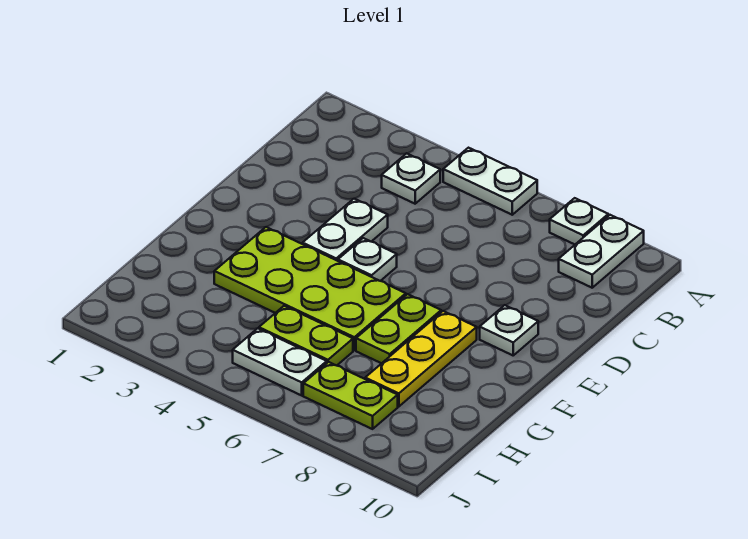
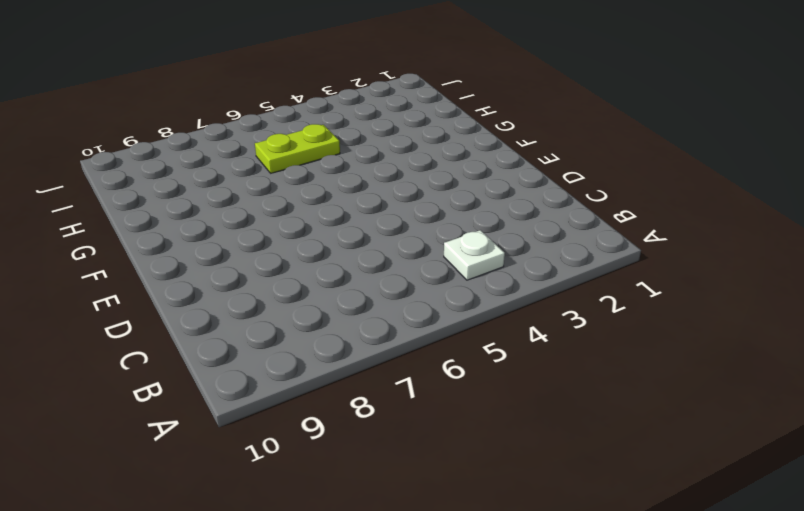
none -> white 1x2 plate [443,148,537,215]
none -> white 1x1 plate [550,198,608,244]
none -> white 1x2 plate [559,215,644,288]

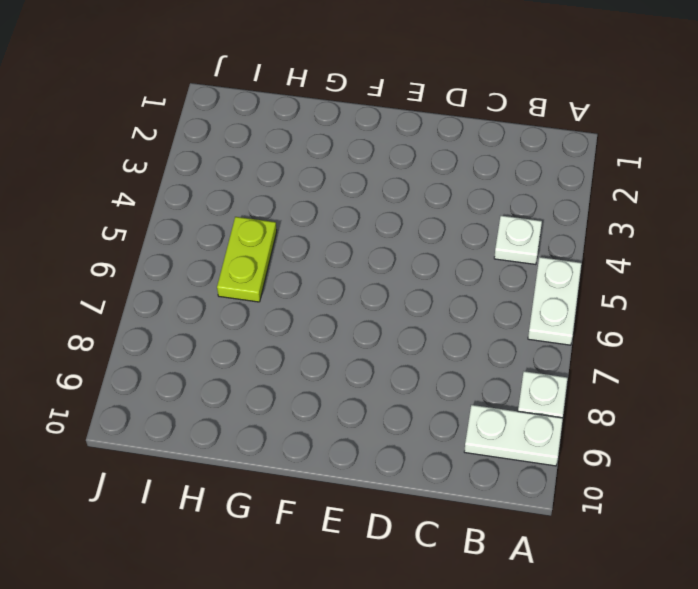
none -> white 1x2 plate [303,199,388,261]
none -> white 1x1 plate [338,238,397,281]
none -> white 1x1 plate [480,305,538,355]

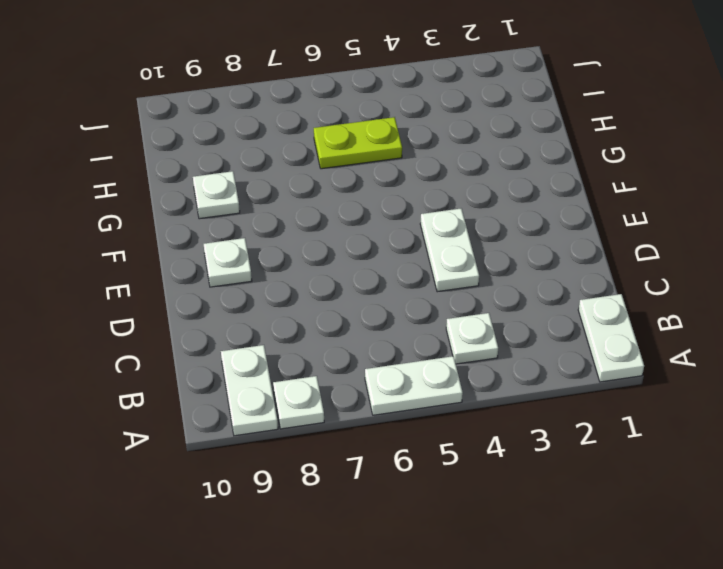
white 1x2 plate [578,294,644,382] -> white 1x2 plate turned to [233,328,327,395]
white 1x1 plate [193,171,240,219] -> white 1x1 plate moved to [338,238,397,281]
none -> lime 2x4 plate [214,227,406,350]
none -> lime 1x2 plate [356,294,441,363]
none -> yellow 1x3 plate [365,311,477,407]

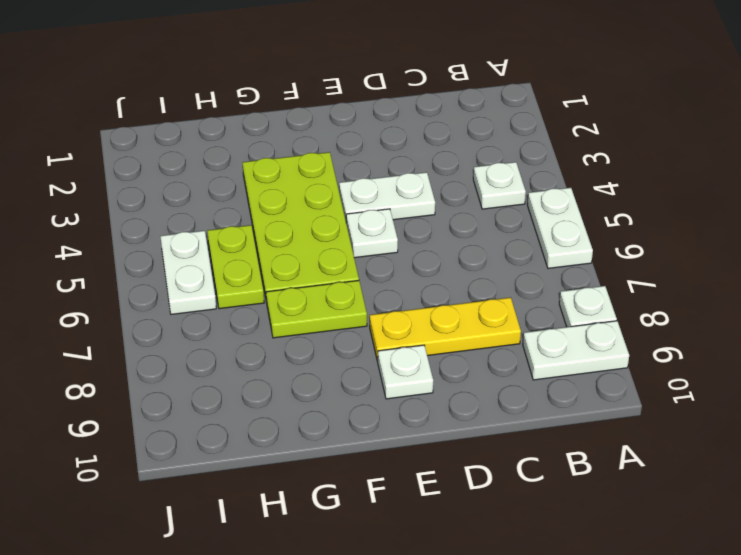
yellow 1x3 plate [370,297,521,362] -> yellow 1x3 plate moved to [365,311,477,407]
none -> lime 1x2 plate [303,362,398,429]

